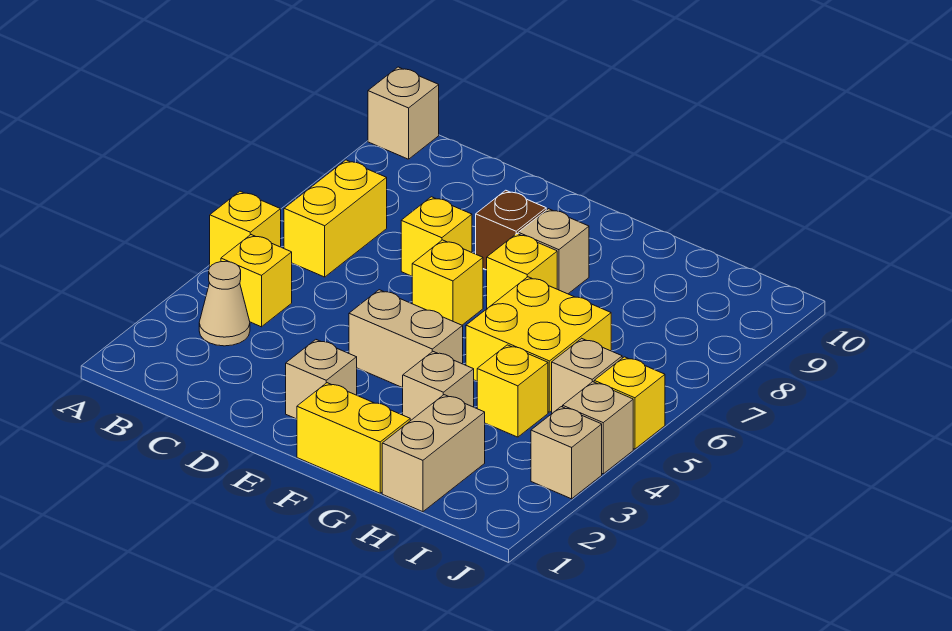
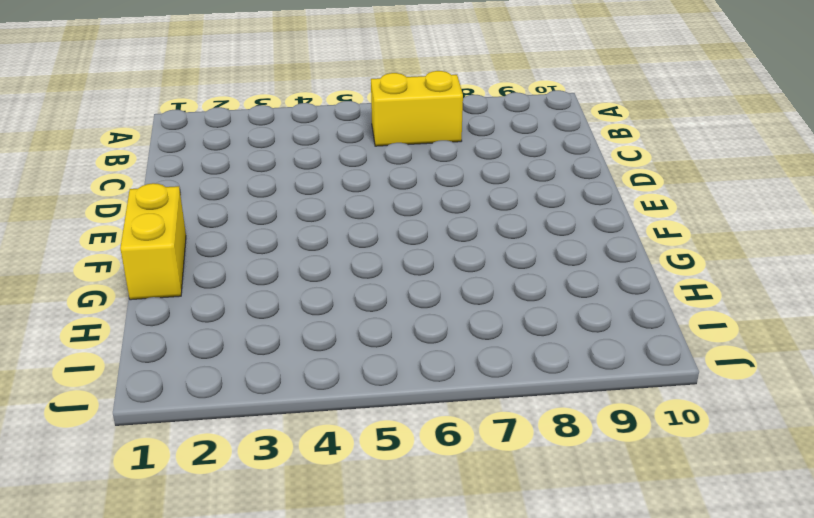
none -> yellow 1x1 brick [210,191,281,267]
none -> tan 1x1 brick [368,67,439,159]
none -> tan 1x1 cone [199,261,250,346]

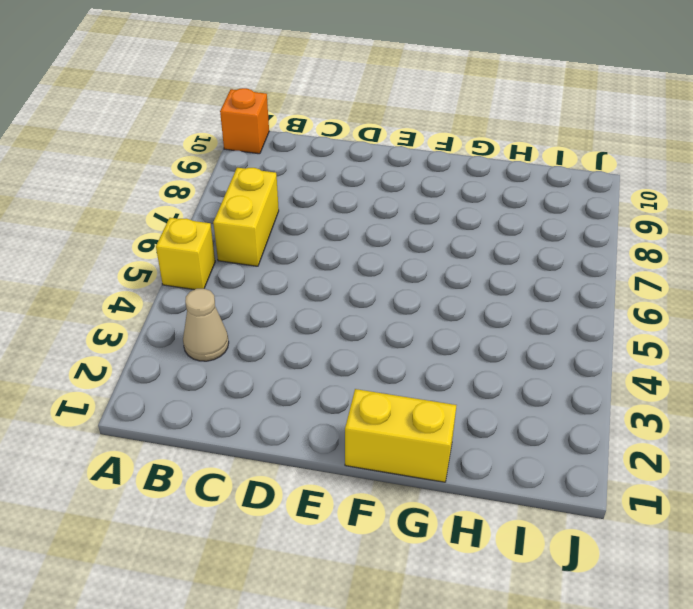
orange 1x1 brick [220,88,269,154] -> tan 1x1 brick [368,67,439,159]
none -> yellow 1x1 brick [221,235,292,327]
none -> yellow 1x1 brick [401,197,472,276]
none -> tan 1x1 brick [286,340,357,419]

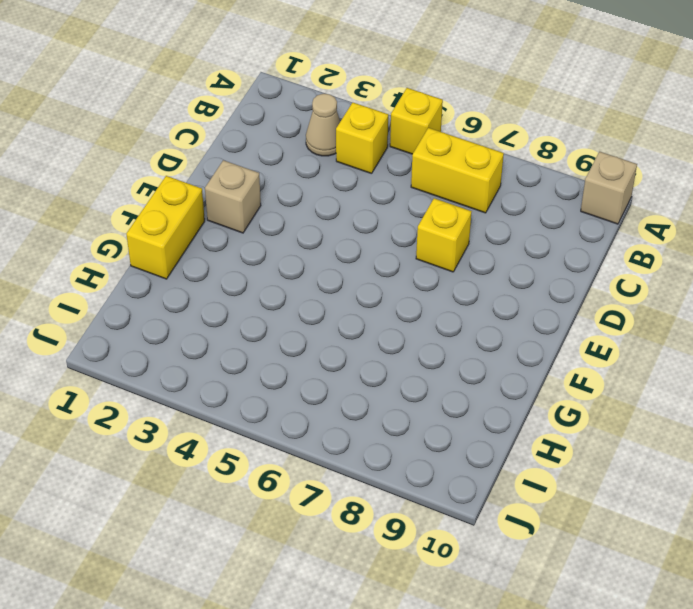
none -> tan 1x2 brick [349,290,463,388]
none -> yellow 1x1 brick [412,240,483,325]
none -> brown 1x1 brick [476,190,546,270]

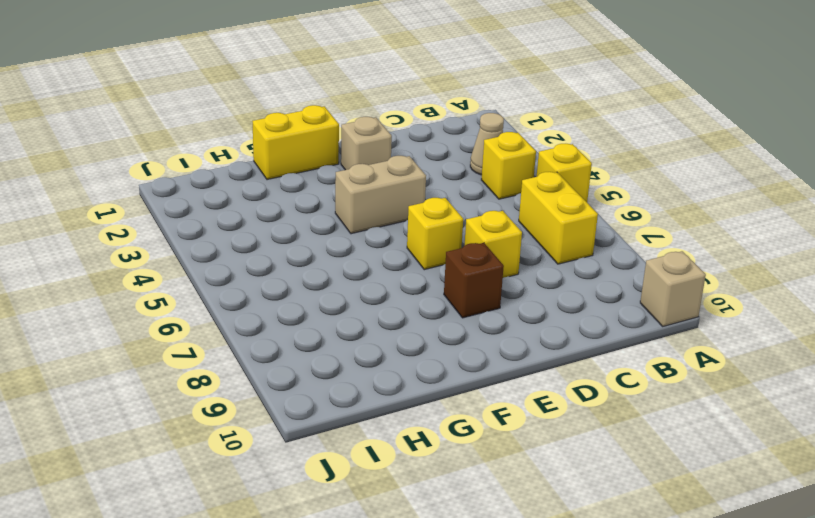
none -> yellow 1x1 brick [487,234,557,308]
none -> tan 1x1 brick [518,209,589,294]
none -> tan 1x1 brick [403,352,474,421]

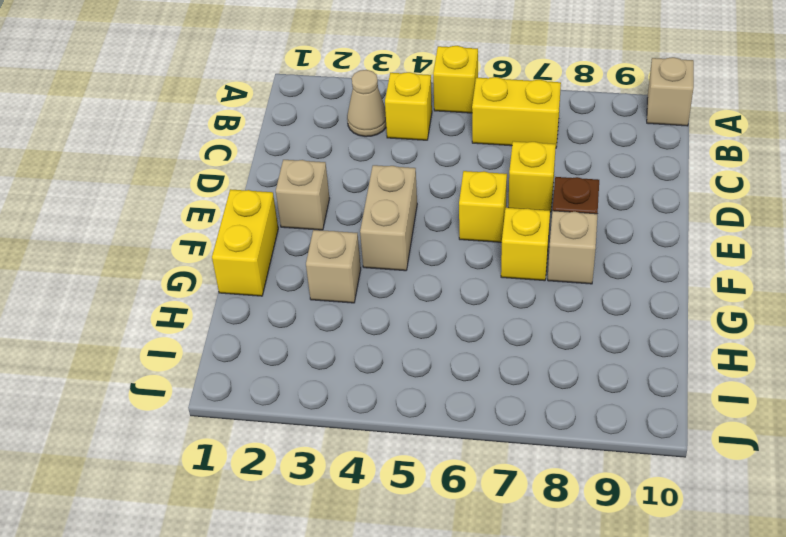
none -> yellow 2x2 brick [466,277,611,412]
none -> tan 1x2 brick [382,395,485,512]
none -> yellow 1x1 brick [477,345,548,437]

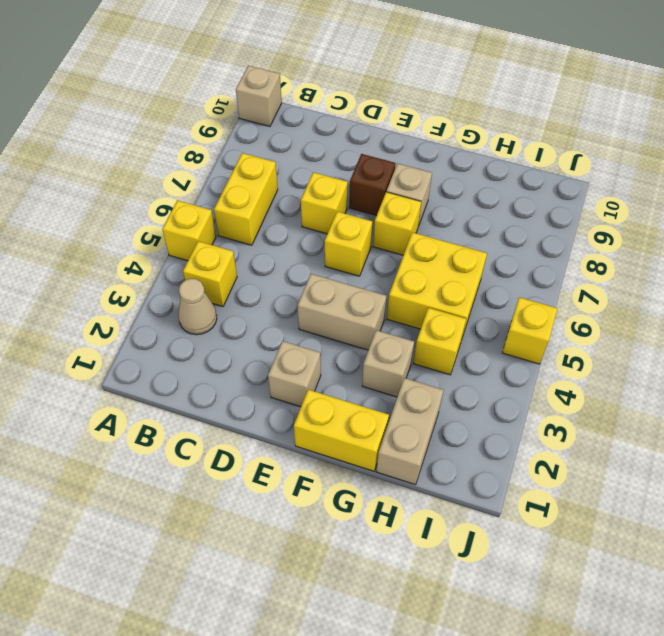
none -> tan 1x1 brick [552,338,622,413]
none -> tan 1x1 brick [531,407,602,499]
none -> tan 1x1 brick [563,382,633,474]

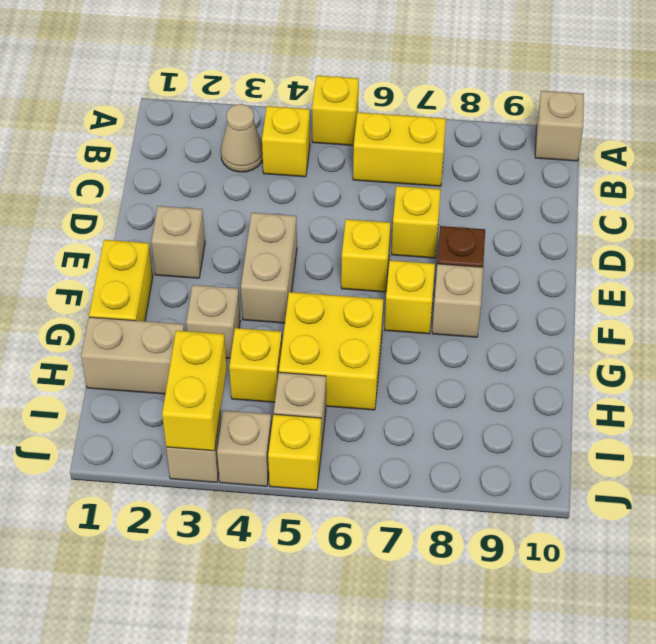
yellow 1x2 brick [162,331,227,451] -> none

